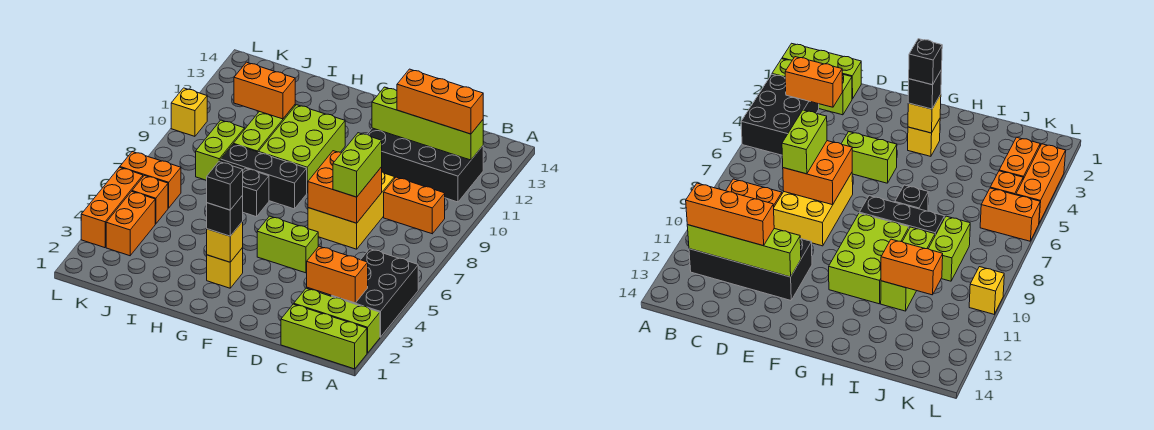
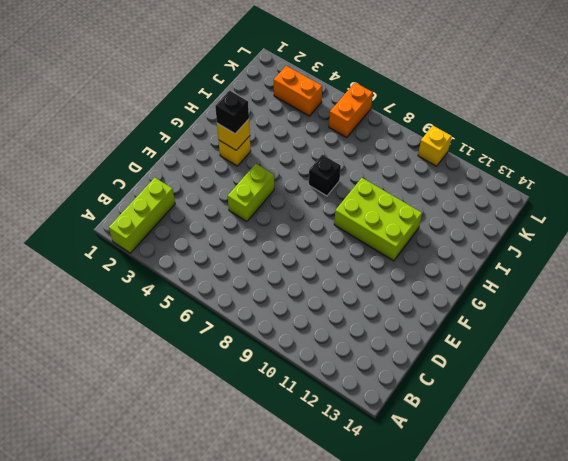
none -> lime 1x3 brick [281,304,367,369]
none -> black 2x3 brick [332,249,418,337]
none -> orange 1x2 brick [384,177,445,234]

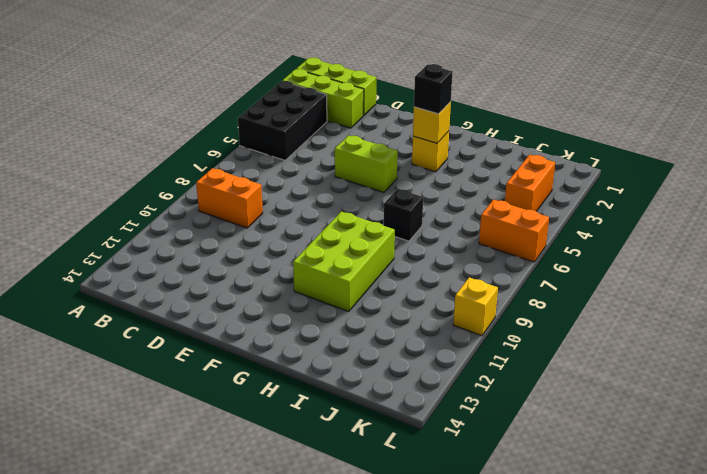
none -> black 2x4 brick [367,128,483,202]
none -> yellow 2x3 brick [308,172,395,249]
none -> black 1x3 brick [221,144,307,209]

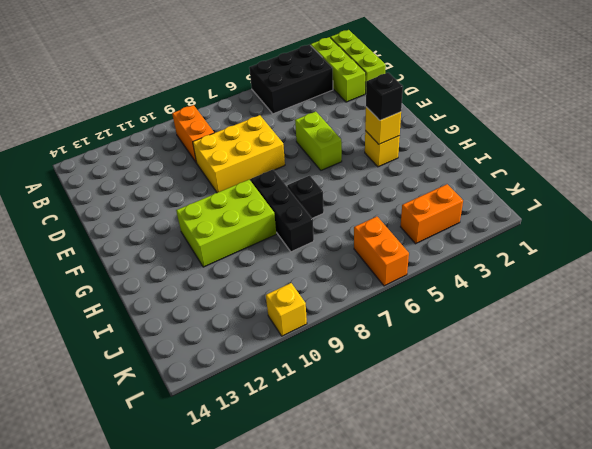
none -> black 2x4 brick [367,128,483,202]
none -> lime 1x3 brick [233,105,295,152]
none -> lime 1x2 brick [196,120,244,180]

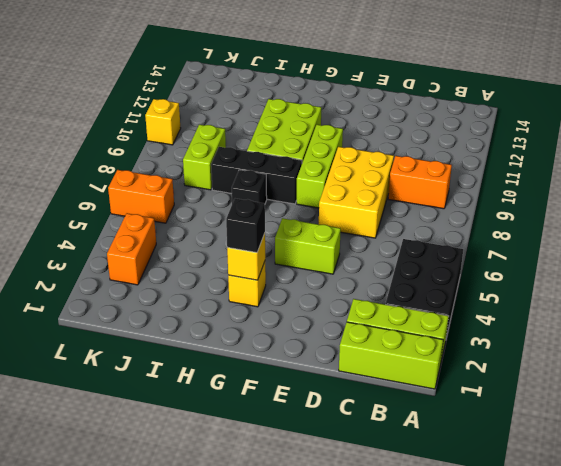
lime 1x3 brick [297,125,343,208] -> lime 1x3 brick moved to [233,105,295,152]
none -> black 2x4 brick [367,128,483,202]
none -> orange 1x1 brick [132,176,168,224]
none -> orange 1x3 brick [81,167,143,248]

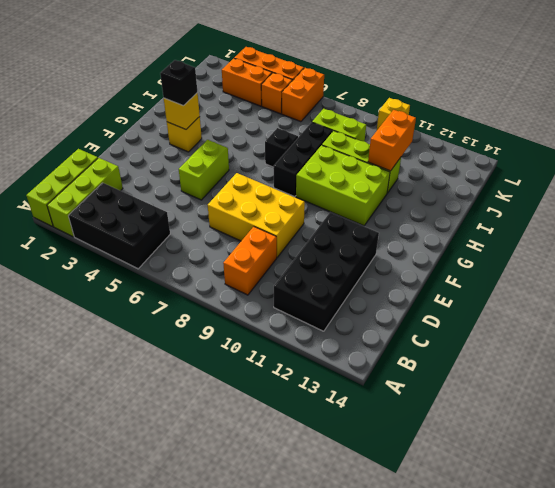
none -> orange 1x2 brick [307,246,368,303]
none -> lime 1x4 brick [372,87,483,160]
none -> orange 2x2 brick [308,151,382,223]

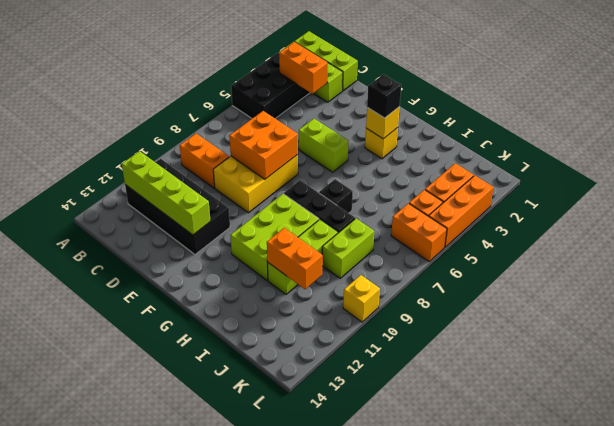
none -> orange 1x3 brick [397,69,483,134]
none -> lime 1x2 brick [333,133,382,197]
none -> black 1x1 brick [207,162,243,210]

